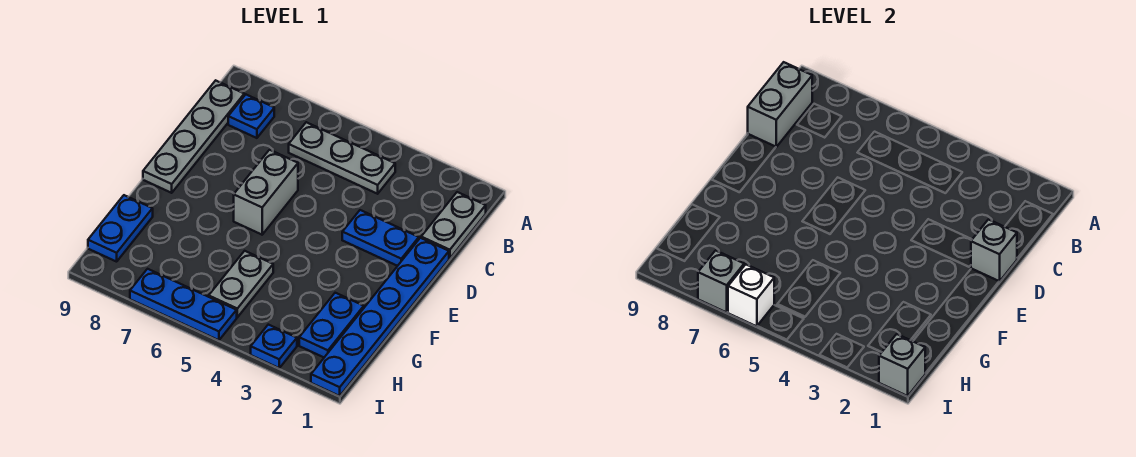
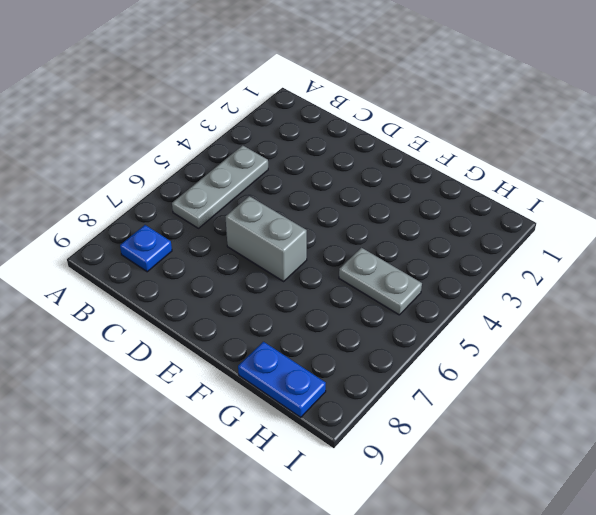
none -> grey 1x2 plate [421,192,486,259]
none -> grey 1x4 plate [143,80,244,193]
none -> blue 1x6 plate [311,238,449,396]

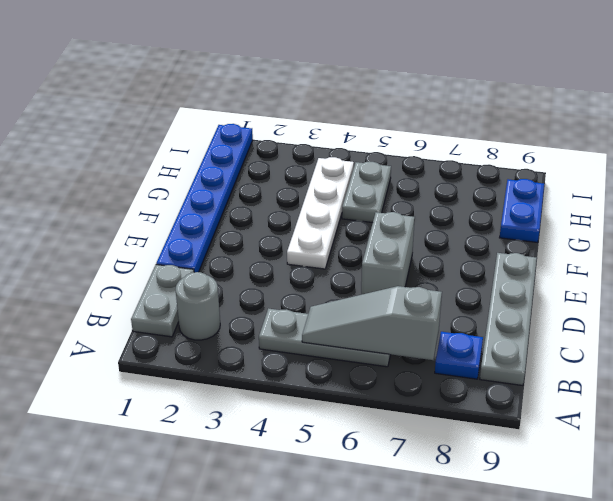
grey 1x1 round brick [176,272,220,340] -> none
grey 1x3 slope [302,286,442,360] -> none
white 1x4 plate [287,157,354,269] -> none
none -> blue 1x2 plate [342,210,419,266]
none -> blue 1x2 plate [299,293,364,357]
none -> blue 1x1 plate [251,325,297,368]

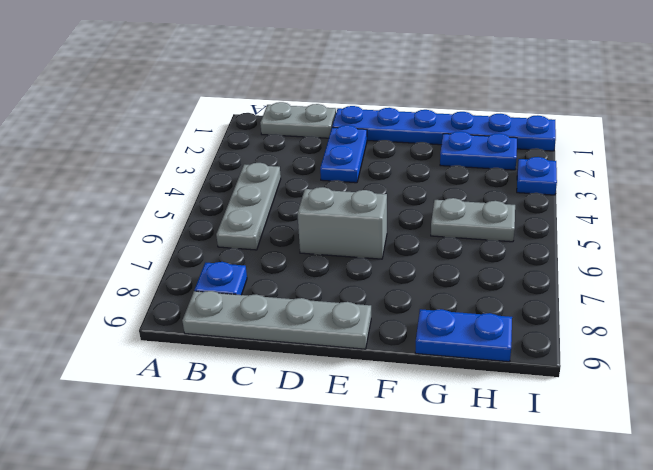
none -> blue 1x3 plate [130,269,237,340]
none -> grey 1x2 brick [748,62,812,147]
none -> grey 1x1 brick [971,219,1017,281]

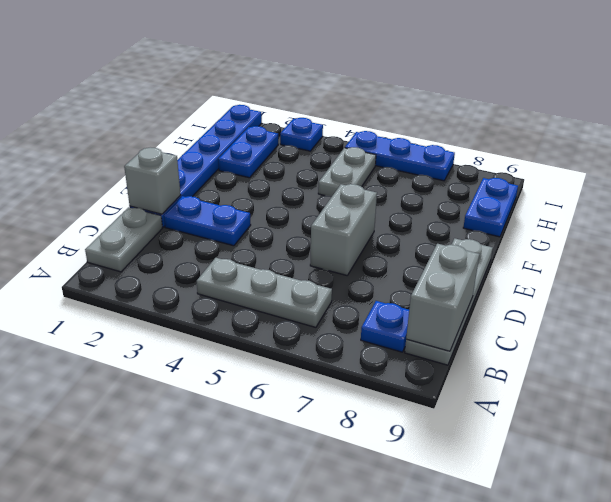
none -> grey 1x1 brick [879,334,925,396]
none -> white 1x1 brick [728,264,774,326]
none -> grey 1x1 brick [698,250,744,312]

